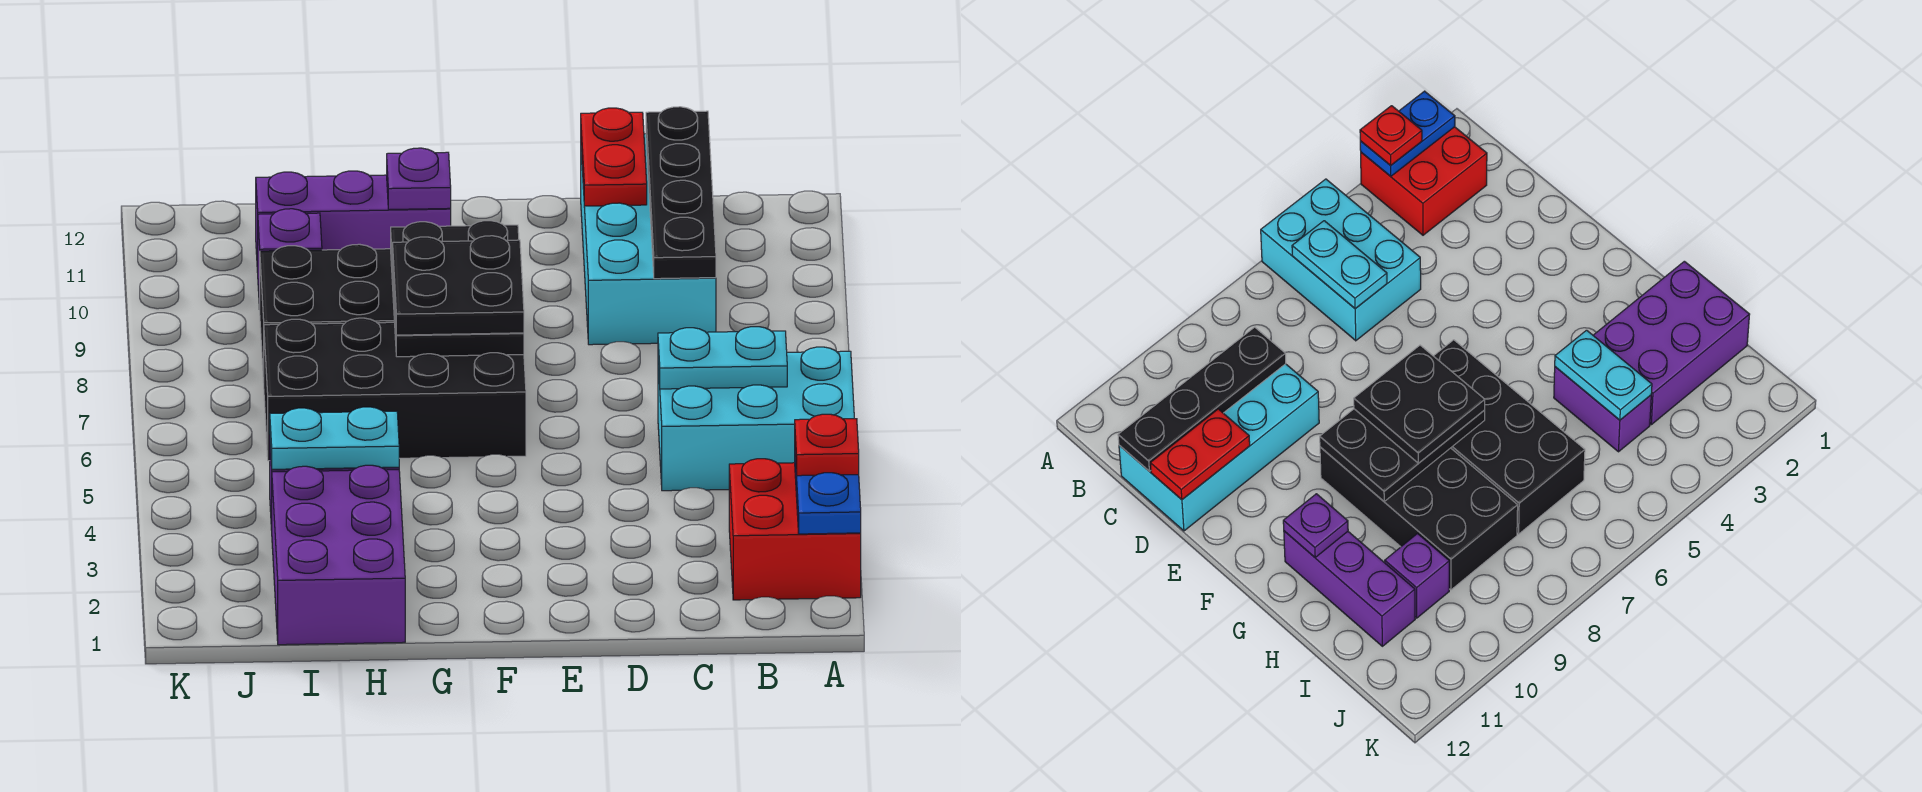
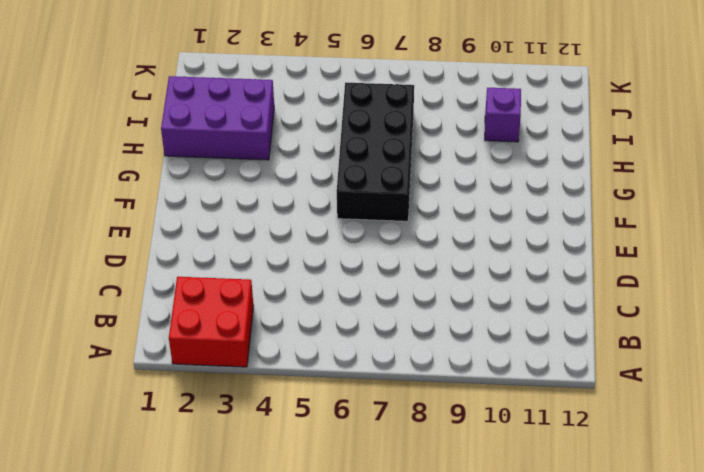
none -> cyan 2x3 brick [658,347,854,491]
none -> cyan 2x4 brick [581,134,716,345]
none -> black 2x4 brick [260,244,394,383]

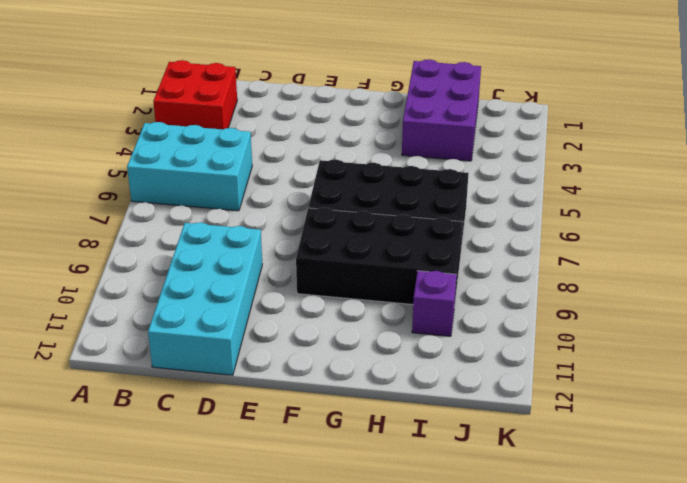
none -> purple 1x3 brick [256,171,451,272]
none -> purple 1x2 brick [1554,367,1651,452]
none -> blue 1x2 plate [795,457,861,534]

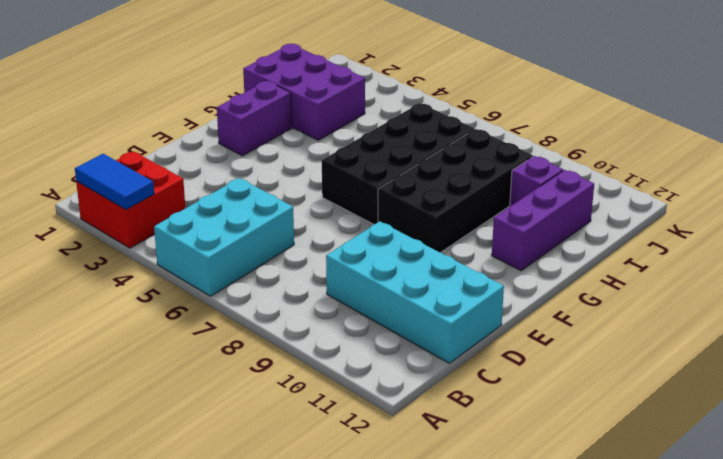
blue 1x2 tile [75,154,154,210] -> blue 1x2 plate [795,457,861,534]
purple 1x2 brick [217,81,292,156] -> purple 1x2 brick moved to [1554,367,1651,452]
none -> cyan 1x2 plate [658,327,787,389]
none -> black 1x4 plate [646,107,716,279]
none -> red 1x2 plate [581,108,647,206]

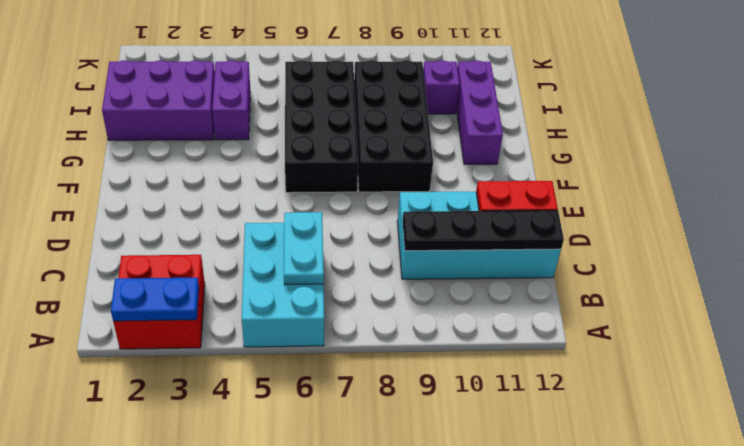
none -> black 2x3 plate [391,221,524,357]
none -> purple 1x1 plate [387,148,451,210]
none -> cyan 1x2 plate [270,407,399,469]

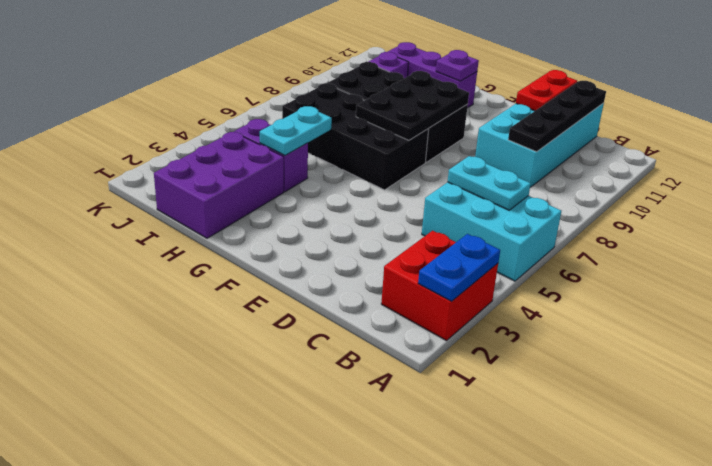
cyan 1x2 plate [260,106,332,156] -> cyan 1x2 plate turned to [270,407,399,469]
none -> red 1x1 plate [795,414,859,476]
none -> black 2x2 plate [393,236,524,335]

